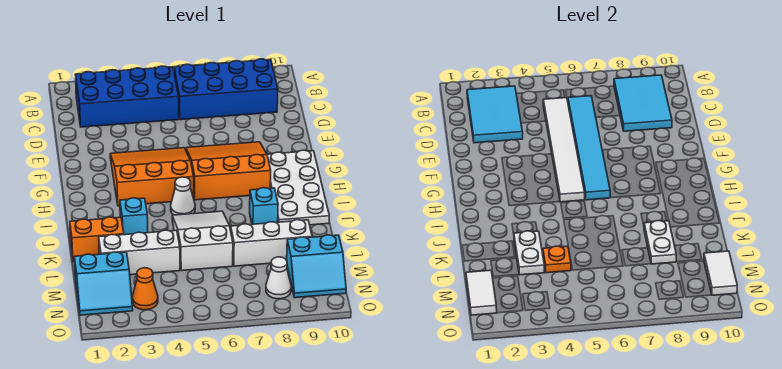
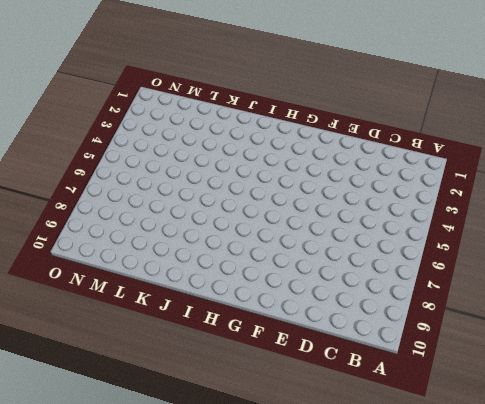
none -> blue 2x4 brick [75,66,179,127]
none -> blue 2x4 brick [174,59,278,120]
none -> orange 3x3 slope [110,148,194,206]

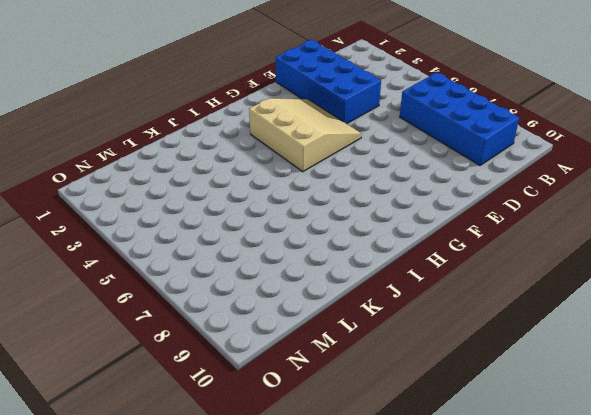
blue 2x4 brick [276,40,381,124] -> blue 2x4 brick moved to [75,66,179,127]
tan 3x3 slope [249,98,361,172] -> orange 3x3 slope [110,148,194,206]
none -> orange 3x3 slope [186,142,271,200]
none -> white 2x4 plate [267,150,329,225]
none -> white 1x1 cone [171,177,195,215]

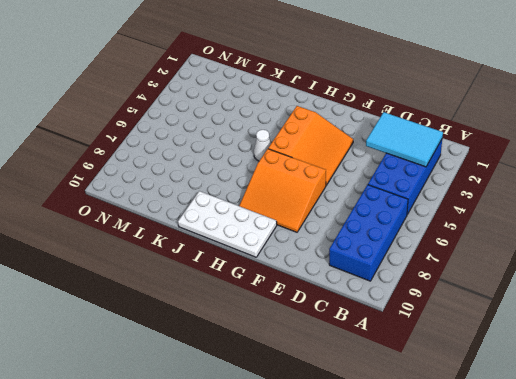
orange 3x3 slope [239,149,326,232] -> orange 3x3 slope turned to [186,142,271,200]
none -> cyan 1x1 brick [120,198,148,235]
none -> white 2x3 slope [172,211,233,271]
none -> cyan 1x1 brick [250,188,278,224]

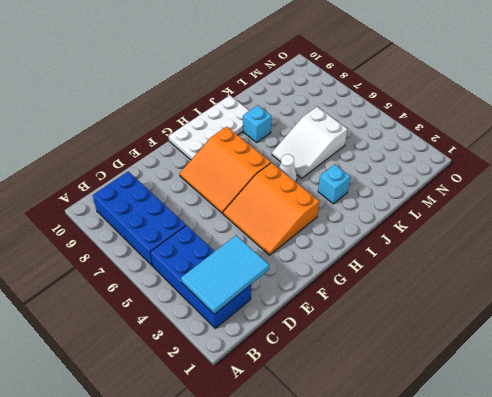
none -> orange 1x2 brick [70,217,124,262]
none -> white 1x3 brick [99,230,180,275]
none -> white 1x3 brick [231,220,312,266]

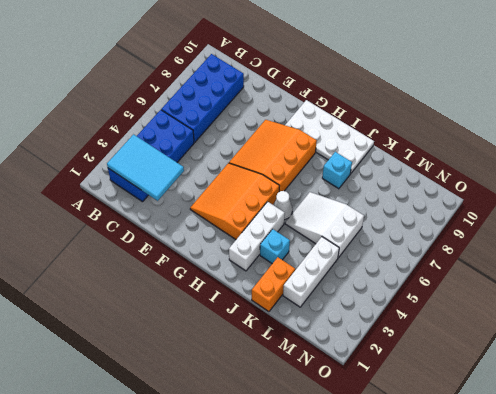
white 1x3 brick [229,202,285,271] -> white 1x3 brick moved to [231,220,312,266]
none -> cyan 2x2 slope [74,252,133,315]
none -> cyan 2x2 slope [287,235,346,298]
none -> orange 1x1 cone [132,268,158,310]

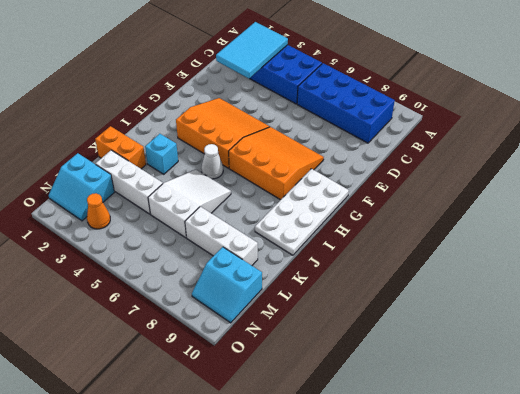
none -> cyan 1x1 brick [250,188,278,224]
none -> white 1x1 cone [266,257,291,299]
none -> cyan 2x3 tile [614,75,672,131]

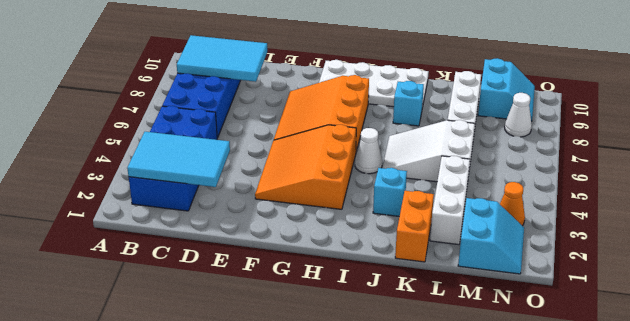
none -> white 1x6 tile [543,98,585,202]
none -> cyan 1x6 tile [568,96,610,200]
none -> white 1x2 plate [514,231,545,275]

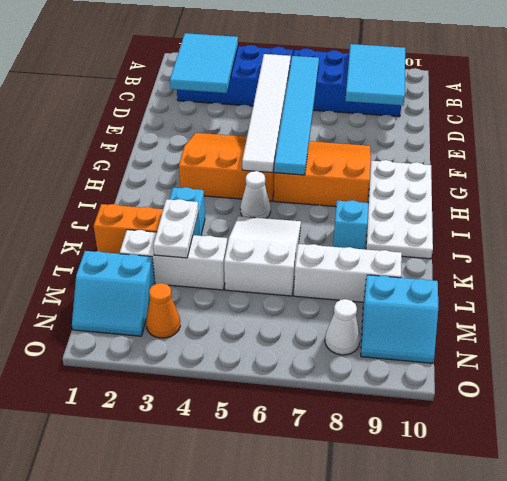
none -> white 1x2 plate [644,221,676,264]
none -> orange 1x1 plate [543,246,571,273]
none -> white 1x2 tile [466,270,497,315]

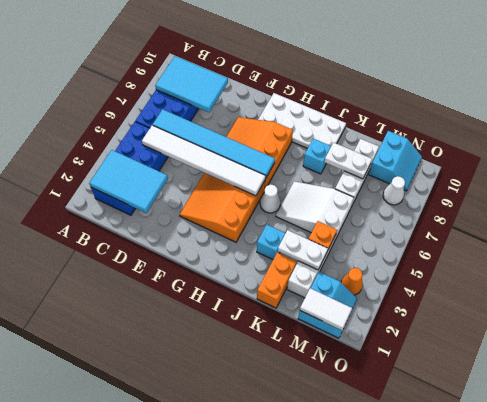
none -> white 1x2 tile [704,251,737,295]

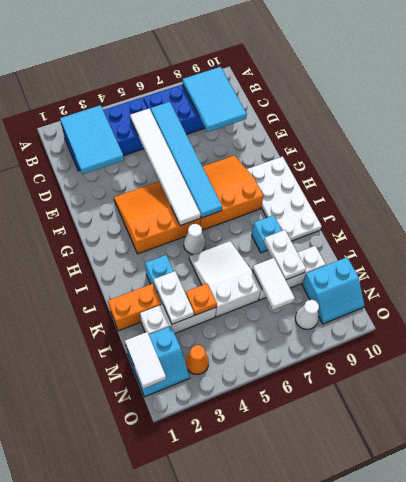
white 1x2 tile [252,258,295,310] -> white 1x2 tile moved to [704,251,737,295]

